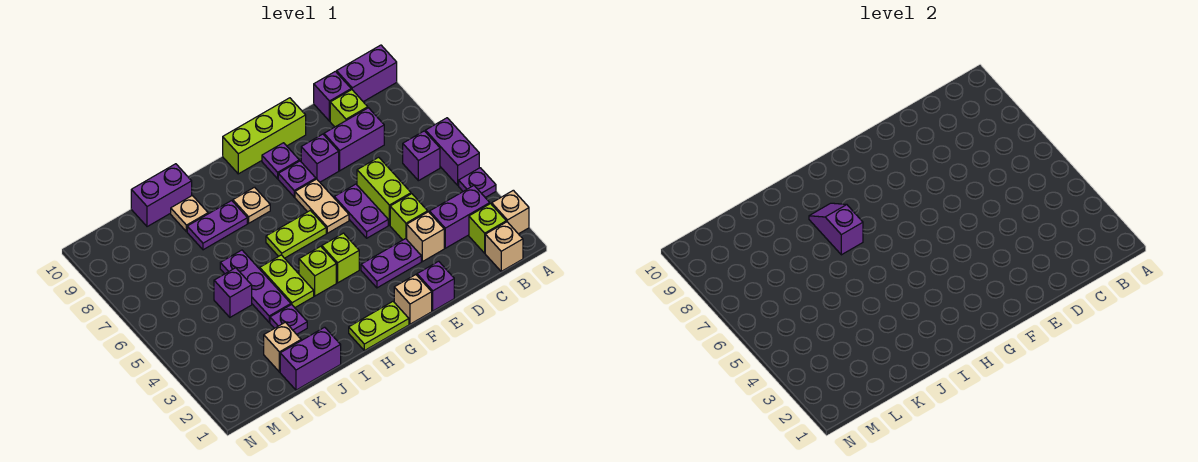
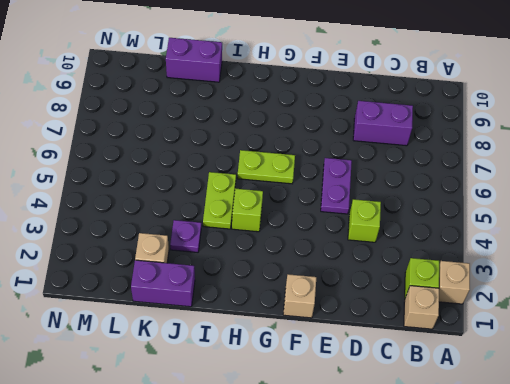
none -> purple 1x1 plate [459,168,496,198]
none -> purple 1x2 brick [426,118,479,185]
none -> purple 1x2 brick [337,45,397,102]
none -> purple 1x2 brick [430,186,490,248]

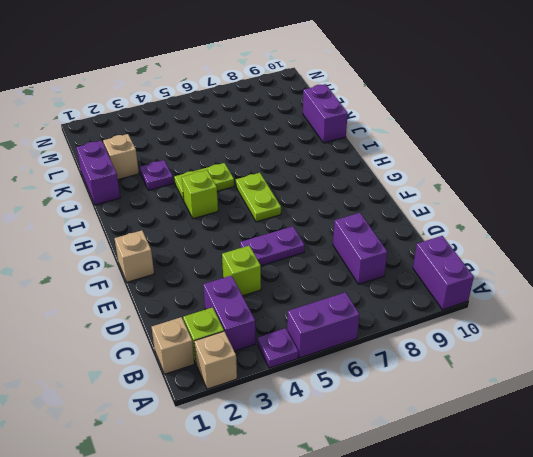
none -> purple 1x1 brick [403,131,440,181]
none -> lime 1x1 brick [330,90,368,127]
none -> purple 1x1 brick [314,71,351,121]
none -> tan 1x1 brick [407,212,444,262]

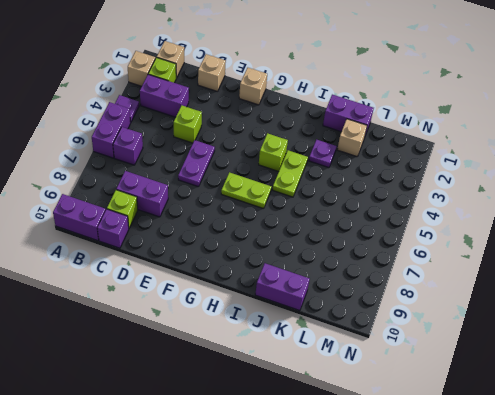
tan 1x1 brick [198,54,226,92] -> tan 1x1 brick moved to [407,212,444,262]
none -> lime 1x2 brick [357,157,411,225]
none -> purple 1x1 brick [417,261,454,311]
none -> purple 1x2 plate [361,239,421,288]
none -> purple 1x1 brick [301,134,339,182]

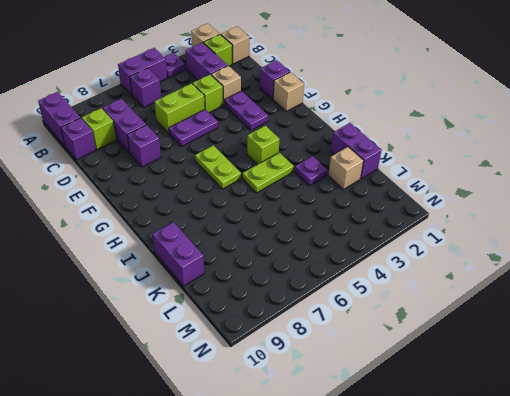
none -> lime 1x3 brick [223,98,306,174]
none -> tan 1x2 plate [295,179,349,233]
none -> purple 1x1 plate [278,161,316,197]
none -> purple 1x1 plate [262,143,299,179]

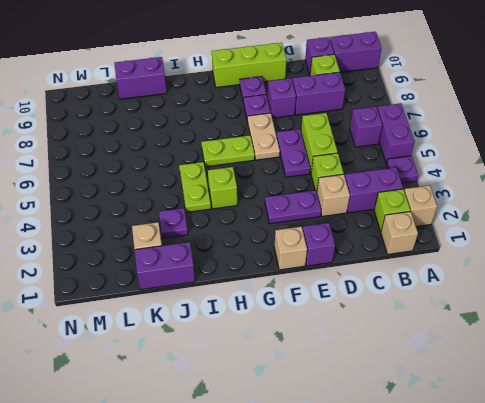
none -> lime 1x2 plate [349,302,409,351]
none -> lime 1x1 brick [322,233,359,283]
none -> tan 1x1 plate [233,187,270,223]
none -> purple 1x2 plate [187,201,247,250]

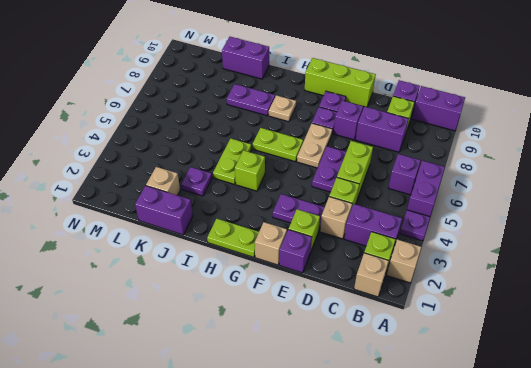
lime 1x1 brick [289,209,320,250] -> lime 1x1 brick moved to [322,233,359,283]
none -> purple 1x3 plate [220,250,291,322]
none -> tan 1x1 plate [171,196,208,232]
none -> purple 1x1 brick [214,268,252,317]
none -> purple 1x2 slope [809,203,863,255]

